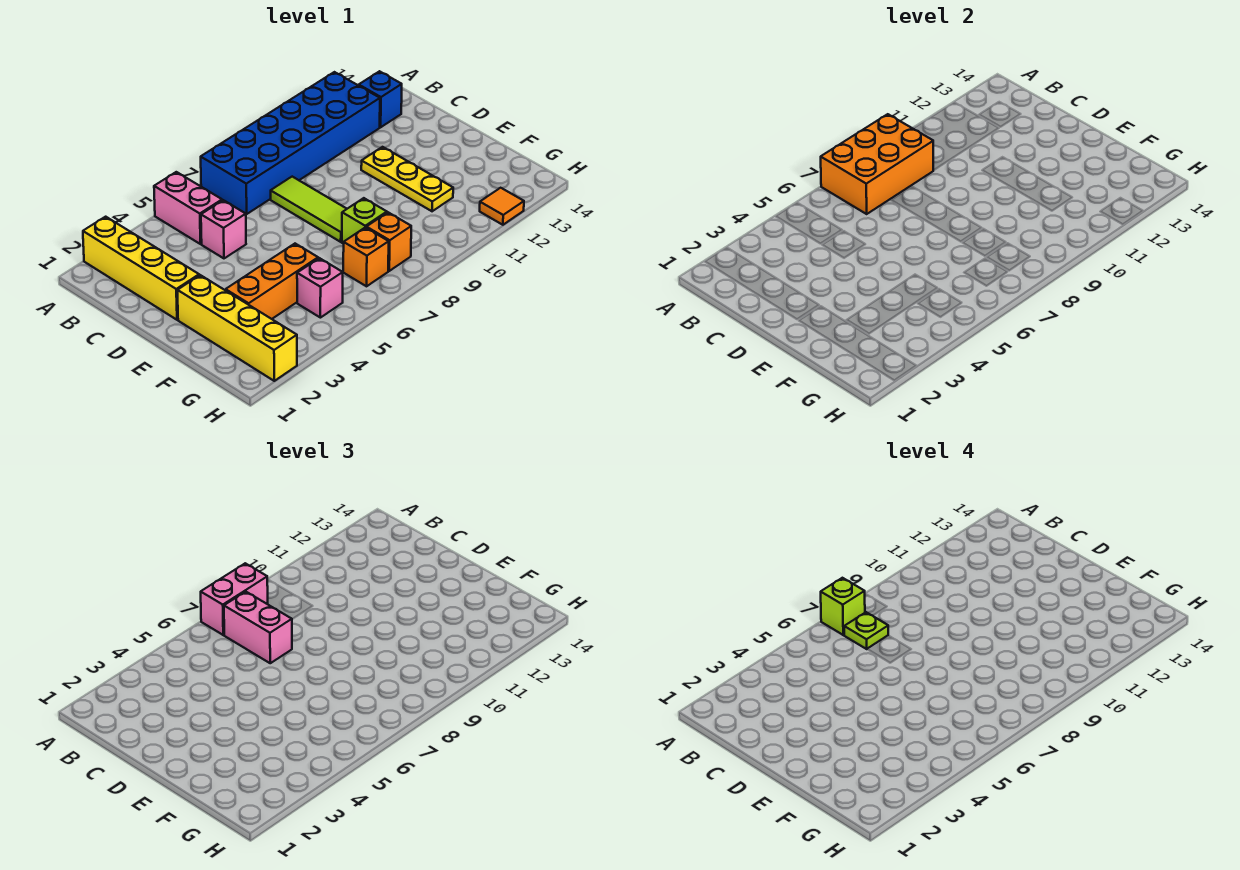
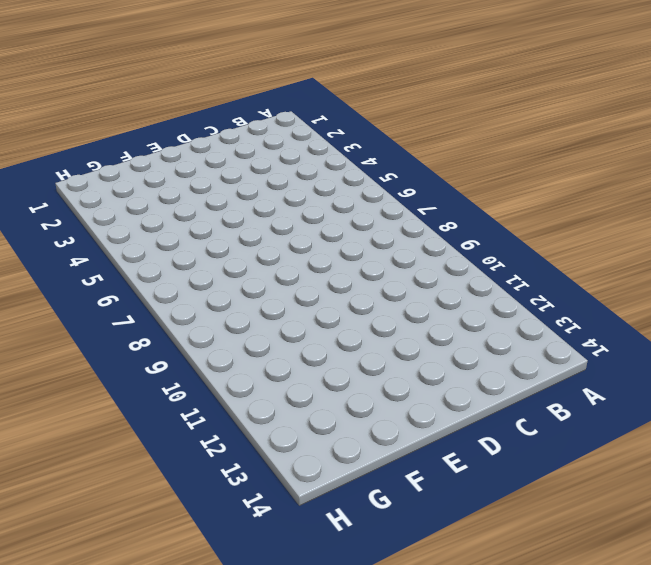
none -> yellow 1x4 brick [83,217,199,320]
none -> pink 1x2 brick [154,172,222,244]
none -> blue 2x6 brick [201,72,380,214]

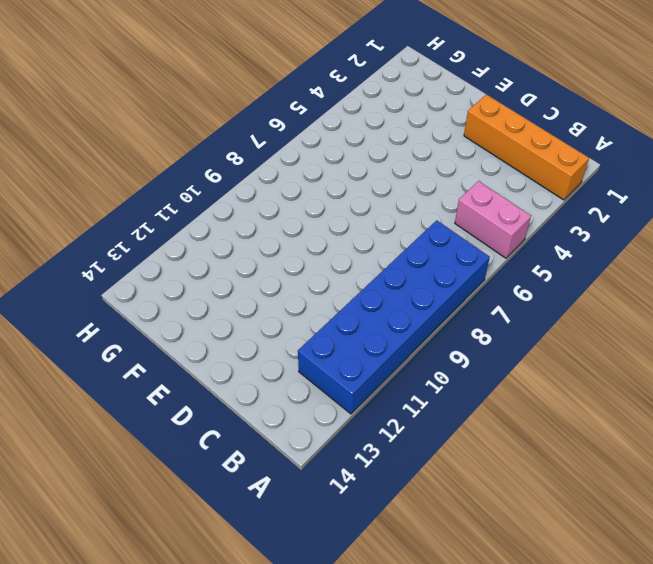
orange 1x4 brick [464,95,589,200] -> yellow 1x4 brick [83,217,199,320]
none -> blue 1x1 brick [359,71,402,127]
none -> pink 1x1 brick [201,200,246,258]
none -> lime 1x3 tile [271,177,346,242]

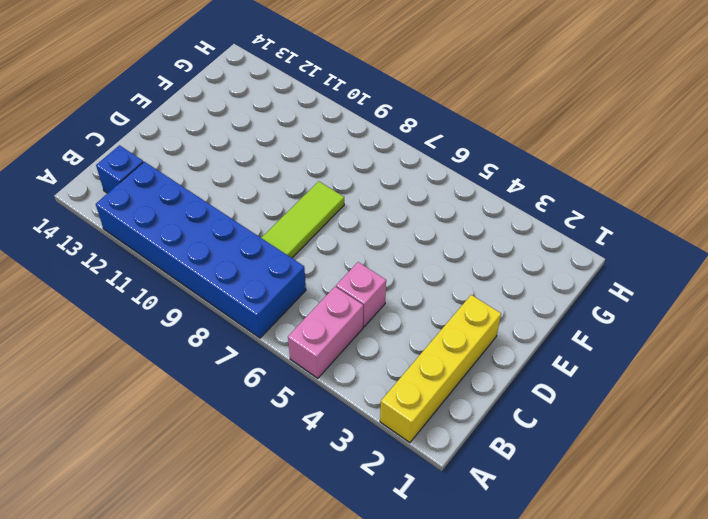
none -> yellow 1x3 plate [361,147,453,211]
none -> yellow 1x4 brick [177,275,297,381]
none -> orange 1x3 brick [226,244,318,319]

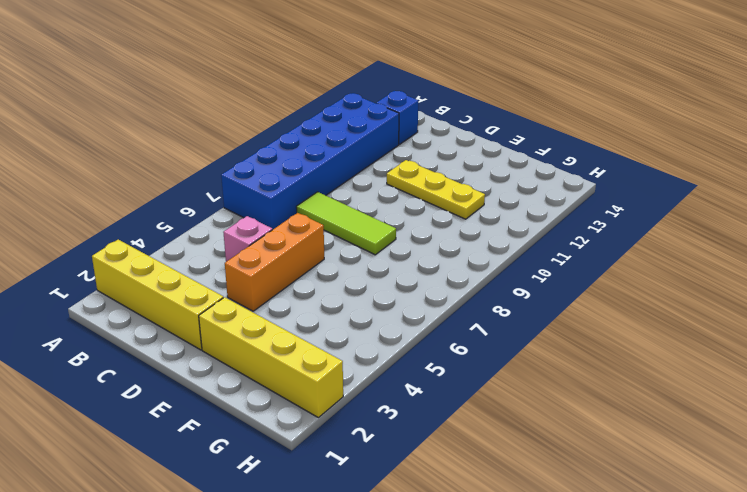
orange 1x3 brick [225,213,324,311] -> orange 1x3 brick moved to [226,244,318,319]
none -> pink 1x2 brick [154,172,222,244]
none -> lime 1x1 brick [342,198,387,244]
none -> pink 1x1 brick [297,258,343,318]

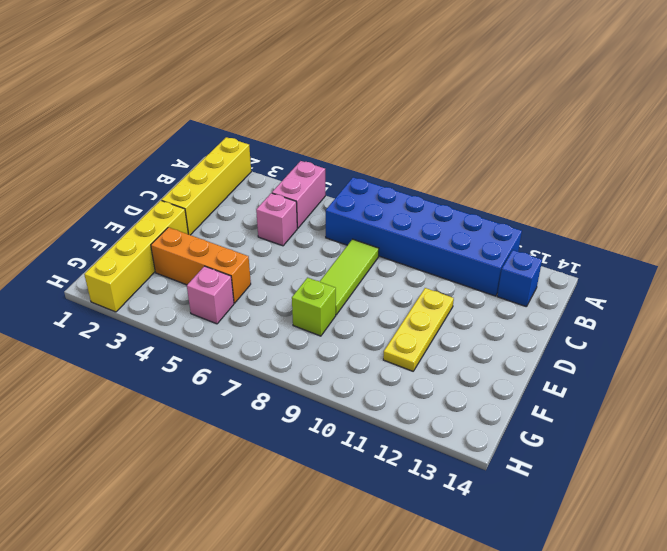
none -> orange 1x1 brick [343,227,389,286]
none -> orange 1x1 brick [366,212,411,271]
none -> orange 1x1 tile [480,188,524,225]

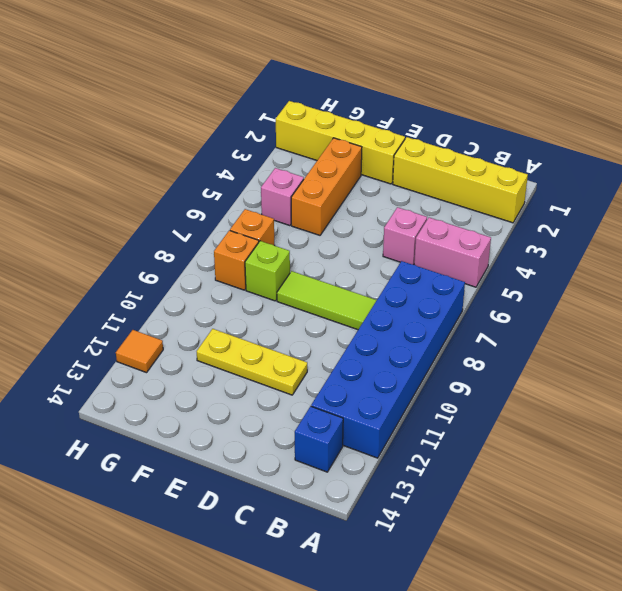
none -> orange 2x3 brick [821,114,933,214]
none -> pink 1x2 brick [201,563,268,635]
none -> pink 1x2 brick [224,592,292,663]

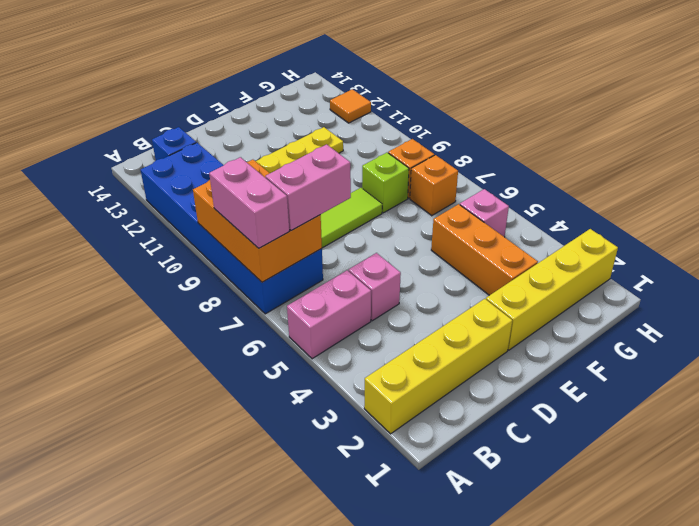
none -> lime 1x1 brick [821,578,865,635]
none -> lime 1x1 plate [844,612,888,649]

